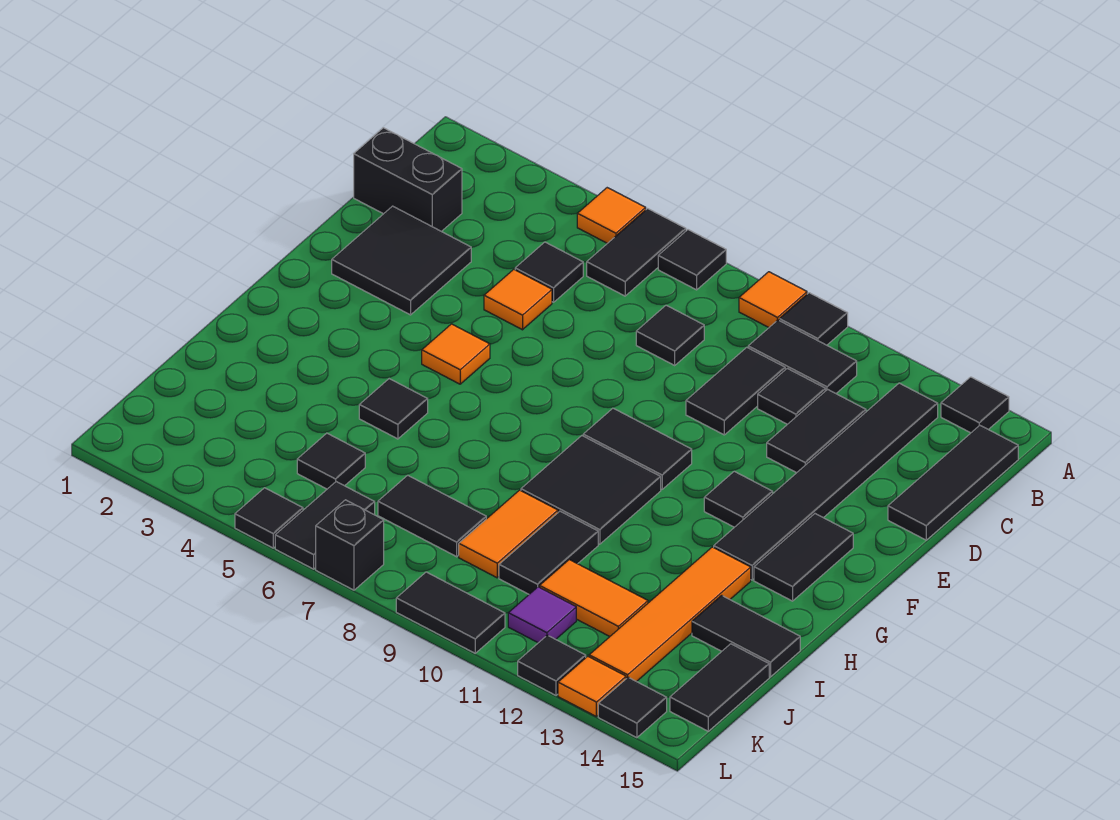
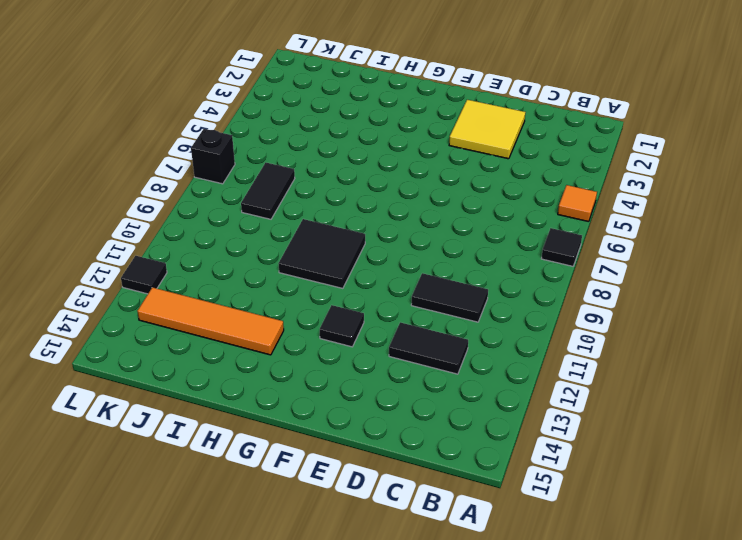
yellow 2x2 tile [449,100,525,159] -> black 2x2 tile [332,206,471,315]
none -> black 1x2 tile [587,209,686,296]
none -> orange 1x1 tile [739,272,807,327]
none -> black 1x1 tile [779,293,848,345]
none -> black 1x1 tile [941,377,1009,433]

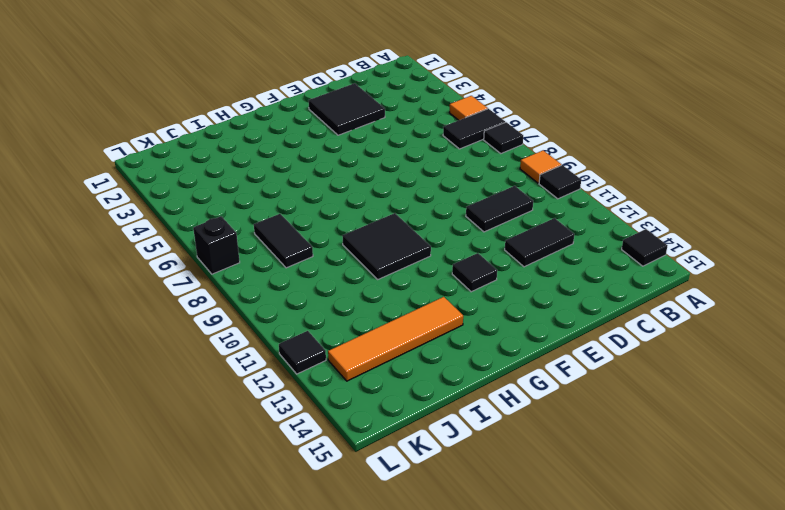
none -> black 1x2 tile [748,320,857,393]
none -> black 1x6 tile [714,383,938,580]
none -> black 1x3 tile [888,425,1018,540]
none -> black 1x2 brick [354,128,462,231]

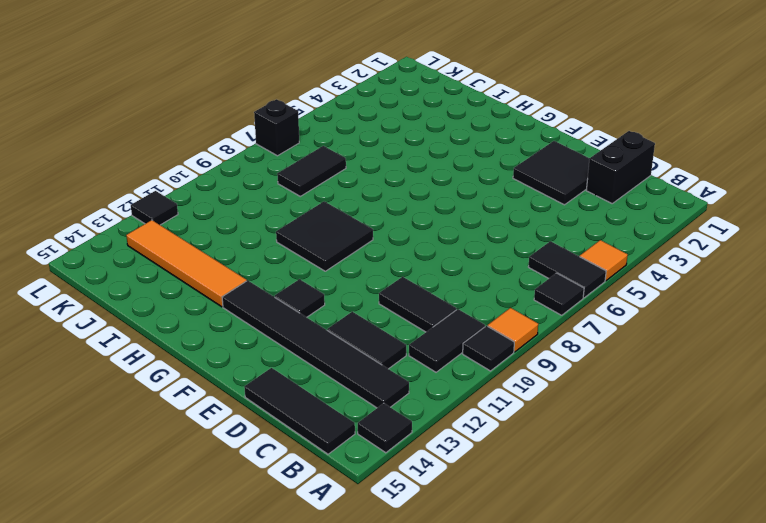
none -> black 1x1 tile [515,242,583,302]
none -> black 1x1 tile [636,305,704,365]
none -> black 1x1 tile [758,368,826,424]
none -> orange 1x1 tile [484,269,552,330]

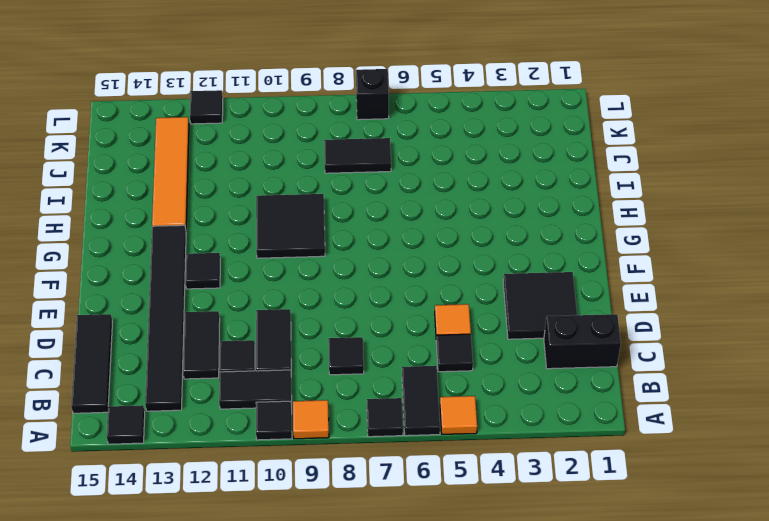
none -> orange 1x1 tile [422,324,490,384]
none -> black 1x2 tile [583,408,692,489]
none -> black 1x2 tile [754,514,853,601]
none -> black 1x1 tile [359,379,428,439]

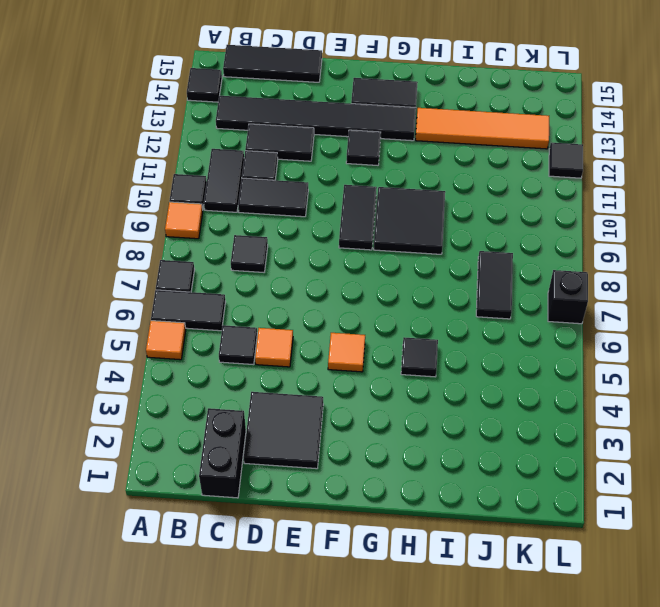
none -> orange 1x2 tile [459,490,558,578]
none -> black 1x2 tile [499,511,598,594]
none -> black 1x2 tile [692,595,800,677]
none -> black 1x1 tile [297,433,365,489]

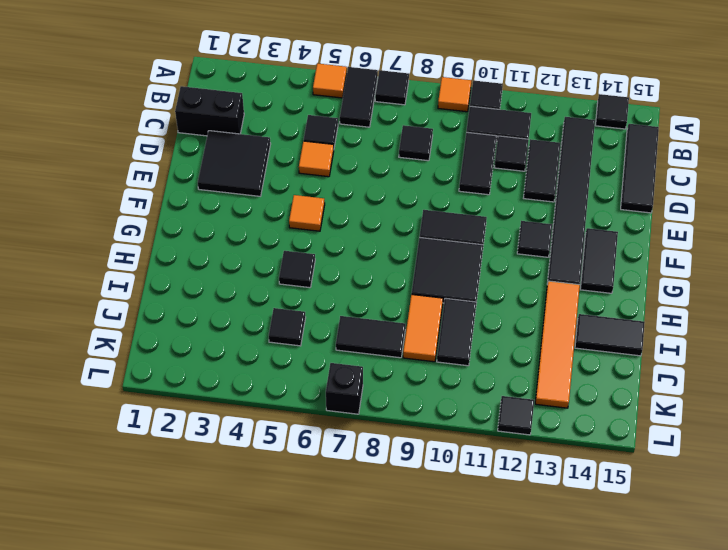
none -> orange 1x2 tile [540,560,648,636]
none -> black 1x2 tile [670,644,769,731]
none -> black 1x2 tile [275,482,375,569]
none -> purple 1x1 tile [508,587,576,643]

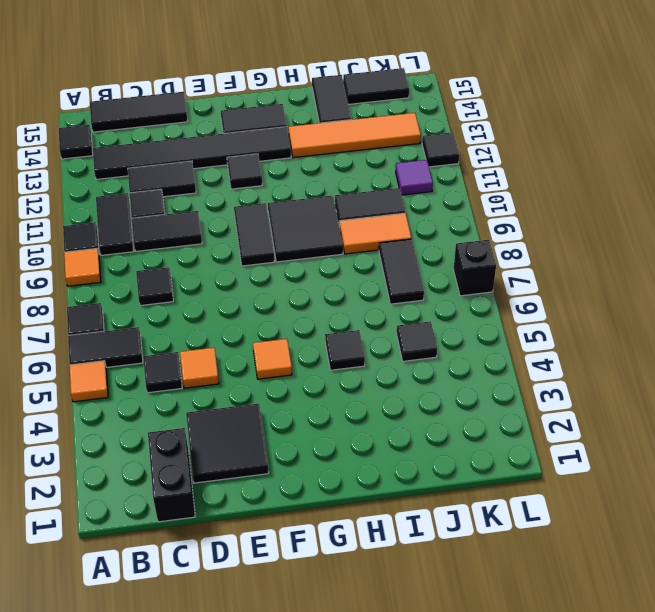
none -> orange 1x2 tile [540,560,648,636]
none -> black 1x2 tile [275,482,375,569]
none -> black 1x1 tile [235,488,303,548]
none -> black 1x2 tile [396,572,505,653]

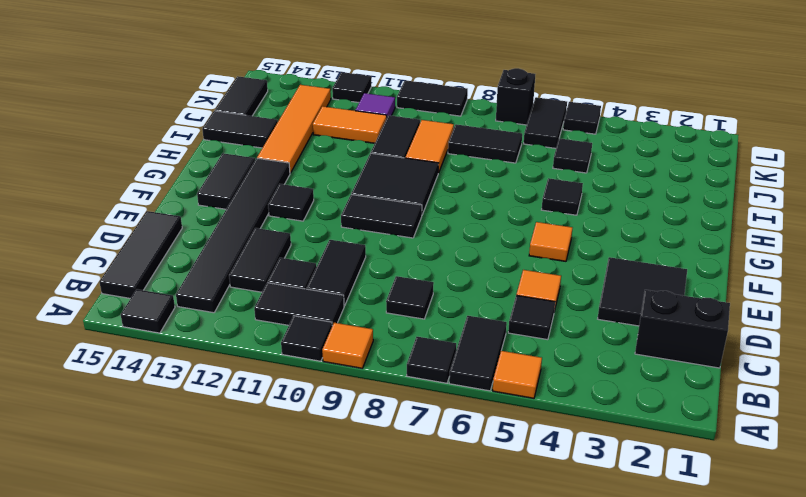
none -> orange 1x1 tile [558,656,626,716]
none -> black 1x1 tile [598,677,667,738]

